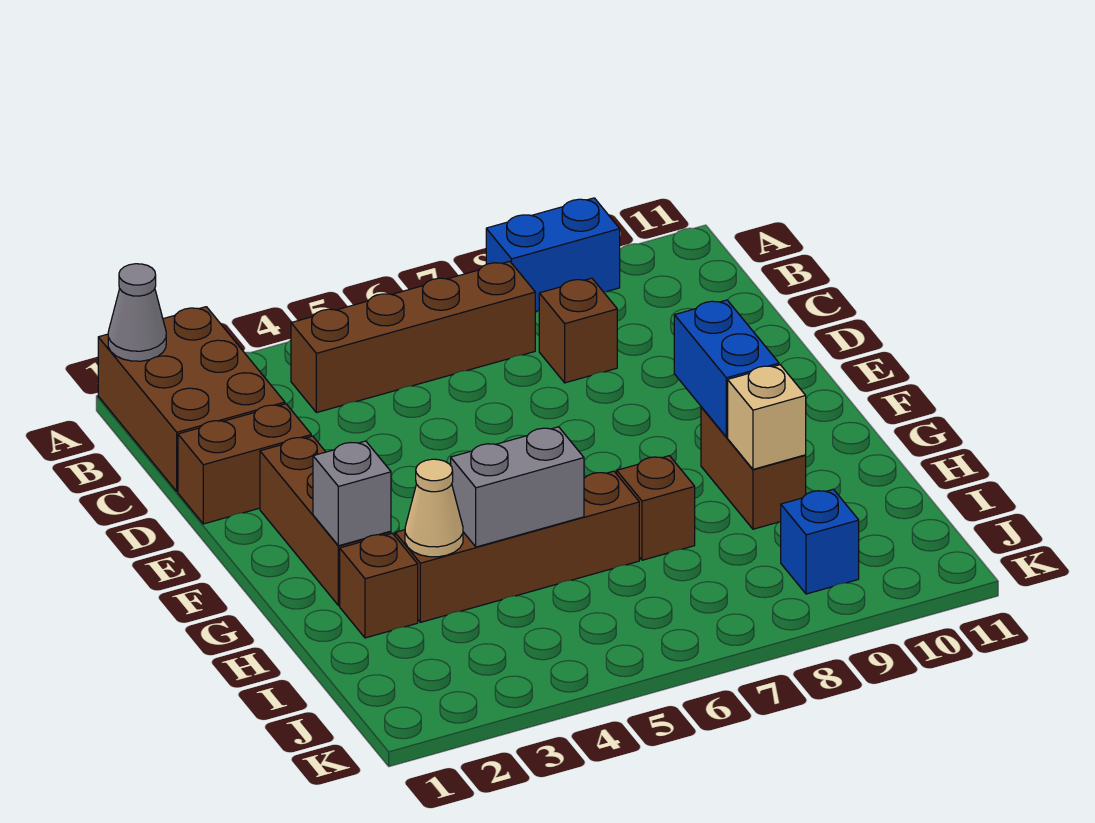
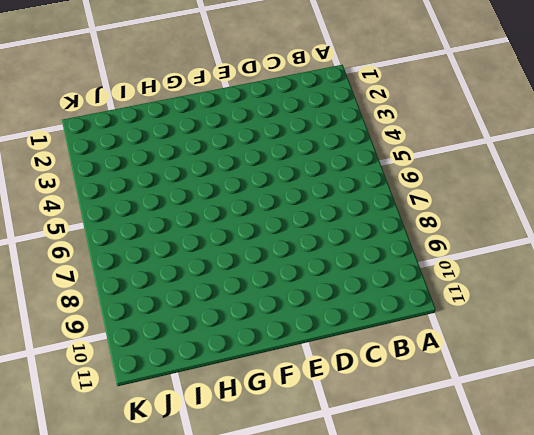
none -> brown 2x3 brick [98,307,285,491]
none -> blue 1x2 brick [486,198,620,312]
none -> brown 1x4 brick [291,261,535,413]

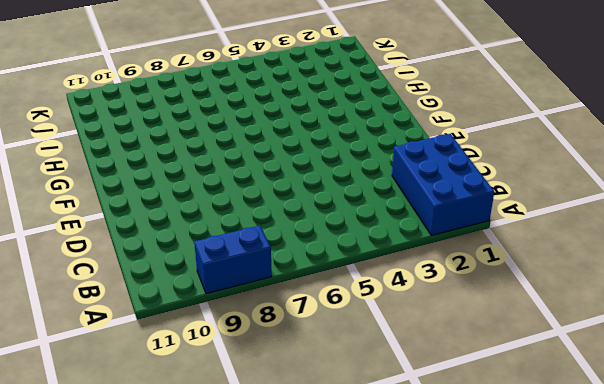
blue 2x3 brick [392,134,494,236] -> brown 2x3 brick [98,307,285,491]
none -> brown 1x4 brick [291,261,535,413]
none -> brown 1x1 brick [539,278,617,383]
none -> brown 1x2 brick [178,404,311,524]

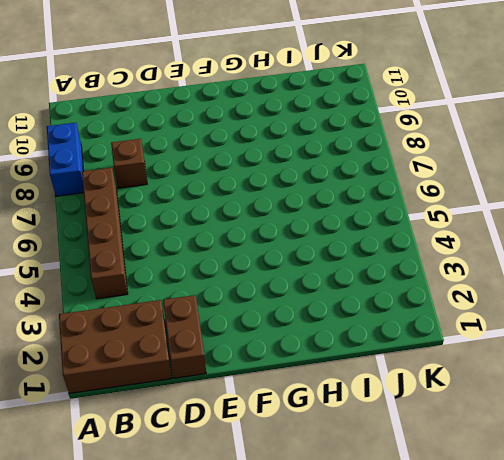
none -> brown 1x3 brick [260,436,391,606]
none -> brown 1x2 brick [701,407,806,529]
none -> brown 1x1 brick [340,533,418,638]

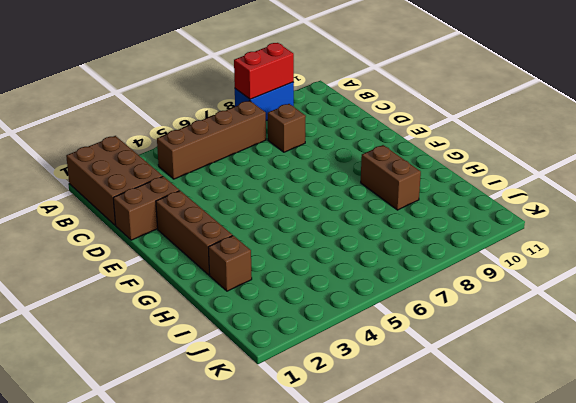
red 1x2 brick [234,43,294,99] -> none
none -> brown 1x4 brick [395,471,639,622]
none -> brown 1x1 brick [617,456,695,560]
none -> blue 1x1 brick [781,489,859,594]

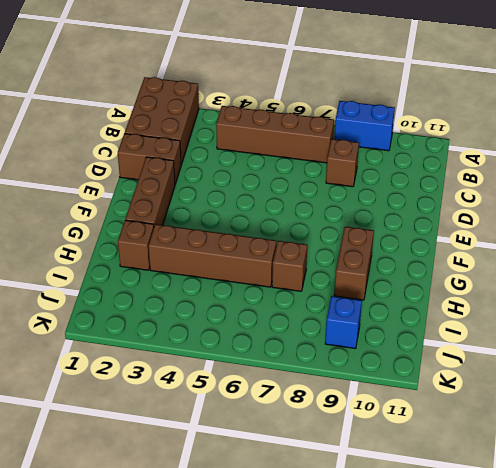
none -> grey 1x1 cone [108,264,166,361]
none -> blue 1x2 brick [674,300,779,437]
none -> grey 1x1 brick [313,441,391,546]

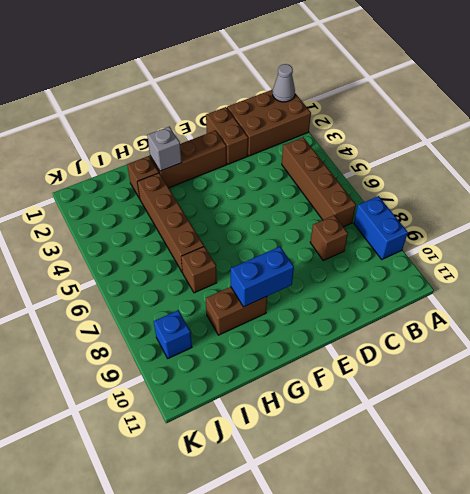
none -> tan 1x1 cone [405,459,463,557]
none -> grey 1x2 brick [451,427,584,547]
none -> tan 1x1 brick [728,365,806,469]

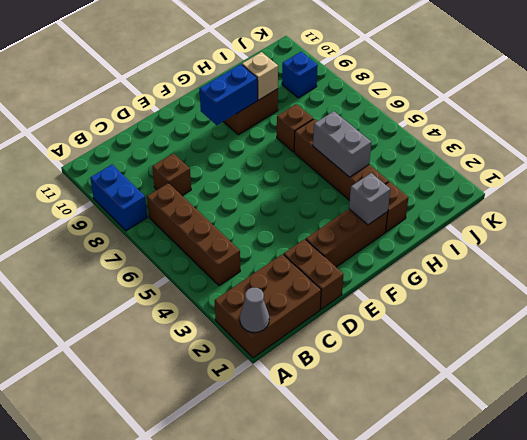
none -> tan 1x1 cone [405,459,463,557]

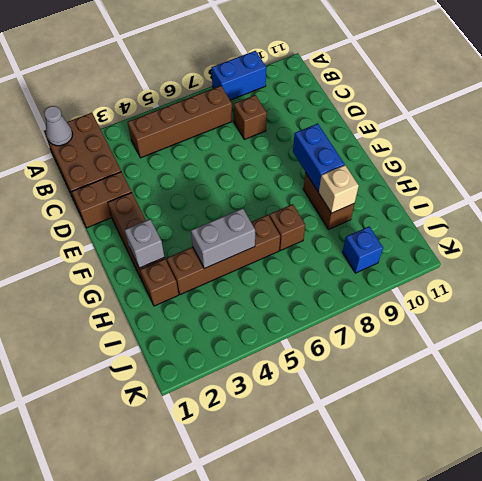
none -> tan 1x1 cone [405,459,463,557]

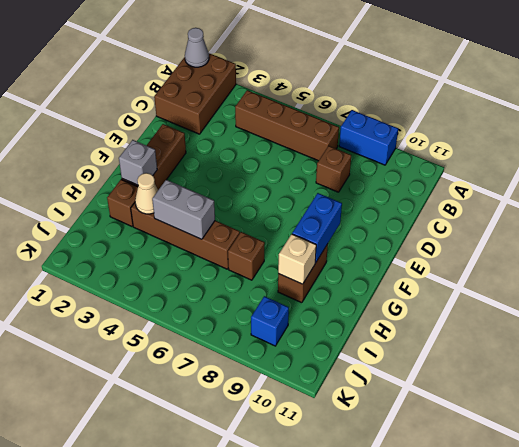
none -> brown 1x2 brick [178,404,311,524]

